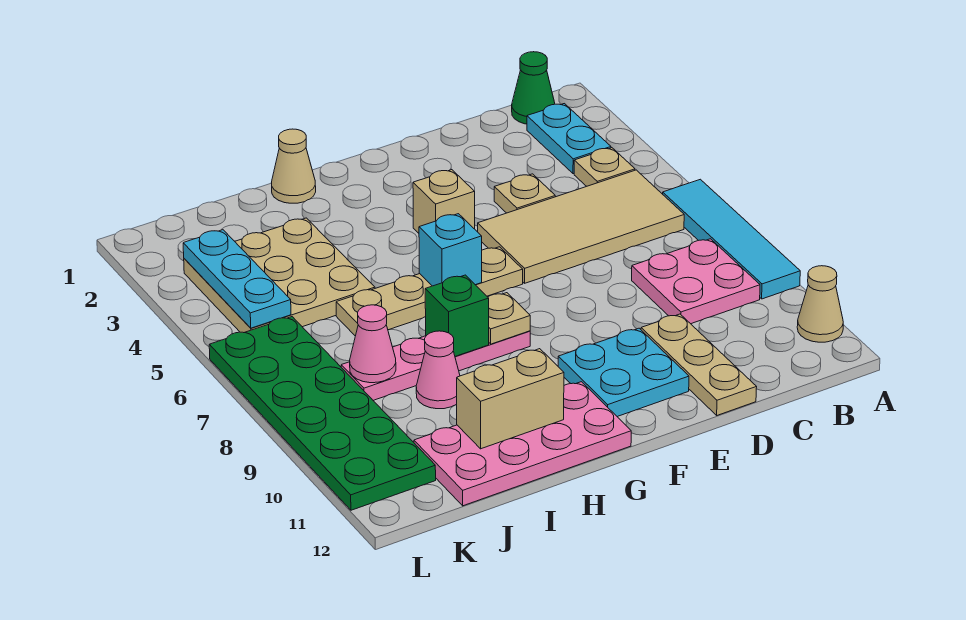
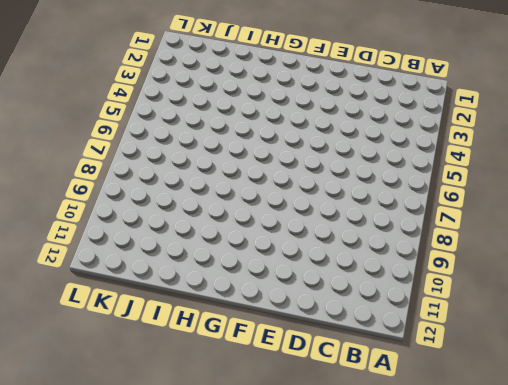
none -> cyan 1x4 tile [663,179,800,299]
none -> tan 1x1 cone [797,266,843,342]
none -> green 1x1 cone [512,52,555,124]

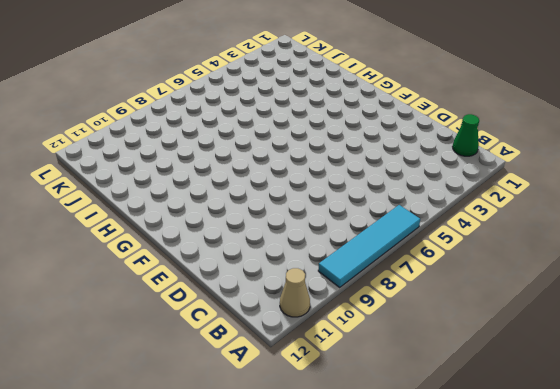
none -> cyan 1x2 plate [527,104,611,174]
none -> tan 1x1 plate [574,148,635,186]
none -> tan 2x4 tile [478,170,684,283]

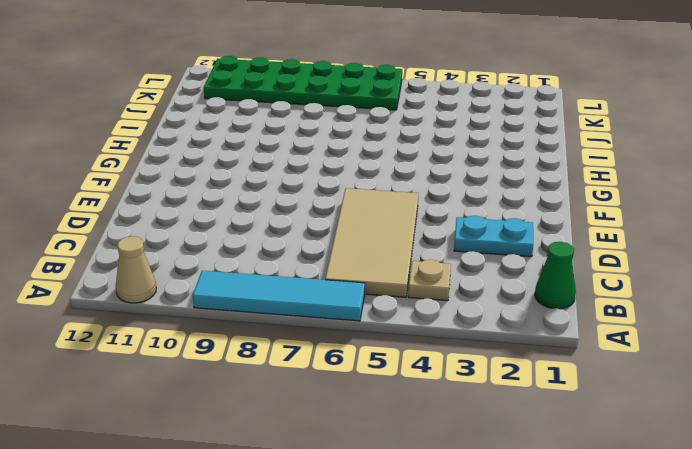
cyan 1x2 plate [454,216,533,257] -> cyan 1x2 plate moved to [527,104,611,174]
none -> pink 2x2 plate [632,239,760,324]
none -> tan 1x1 plate [494,174,555,213]
none -> tan 1x3 plate [641,314,757,415]

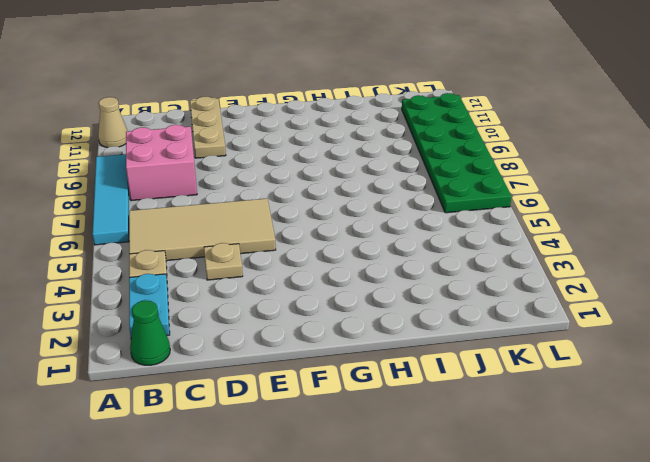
pink 2x2 brick [126,125,197,201] -> pink 2x2 plate [632,239,760,324]
none -> cyan 2x2 plate [558,328,689,417]
none -> tan 1x1 brick [413,170,475,233]
none -> tan 1x4 plate [336,247,523,336]

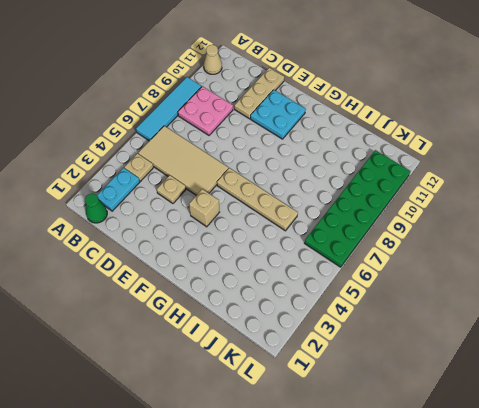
none -> pink 1x4 plate [341,331,530,400]
none -> pink 2x4 plate [414,382,631,506]
none -> tan 1x1 cone [272,129,316,203]

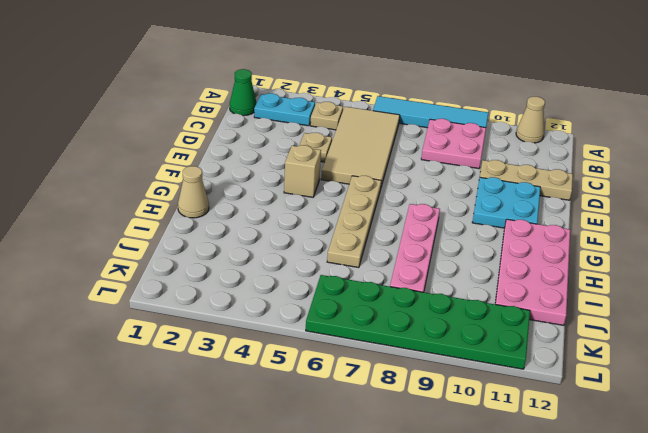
none -> tan 3x3 plate [184,218,375,333]
none -> pink 1x1 cone [416,331,460,409]
none -> cyan 1x1 brick [419,214,482,286]

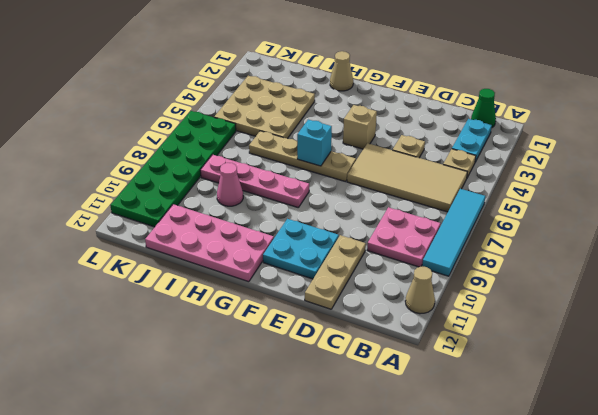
none -> tan 1x1 plate [488,293,530,344]
none -> green 1x1 brick [425,275,489,356]
none -> tan 1x2 brick [457,349,564,449]

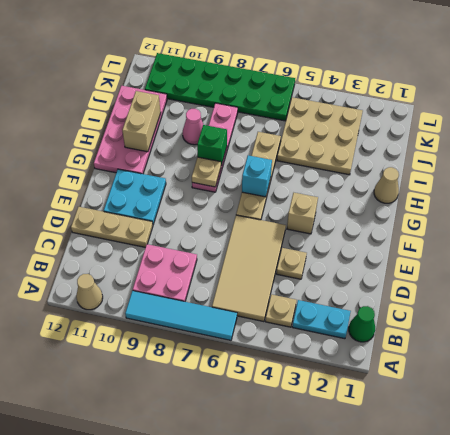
none -> pink 1x1 cone [350,305,396,383]
none -> cyan 1x3 plate [183,230,291,328]

